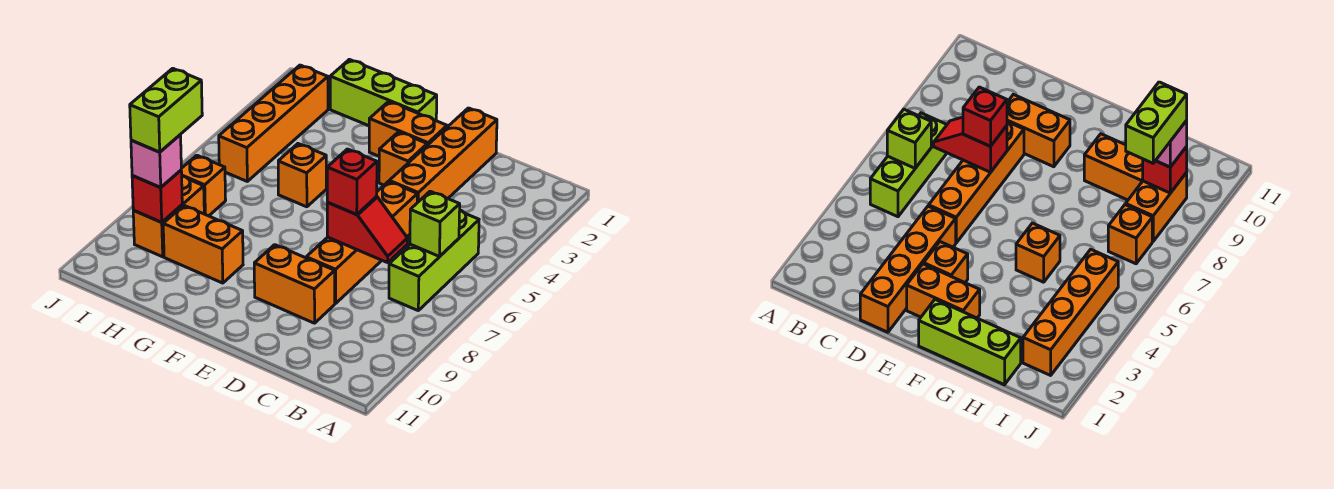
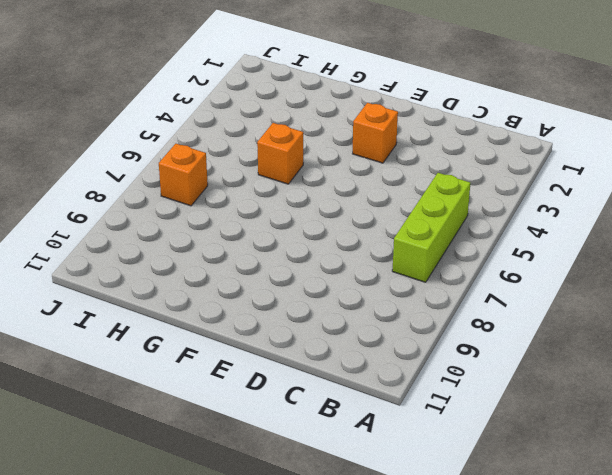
none -> orange 1x4 brick [389,108,497,203]
none -> orange 1x4 brick [306,181,417,304]
none -> orange 1x2 brick [254,245,335,323]

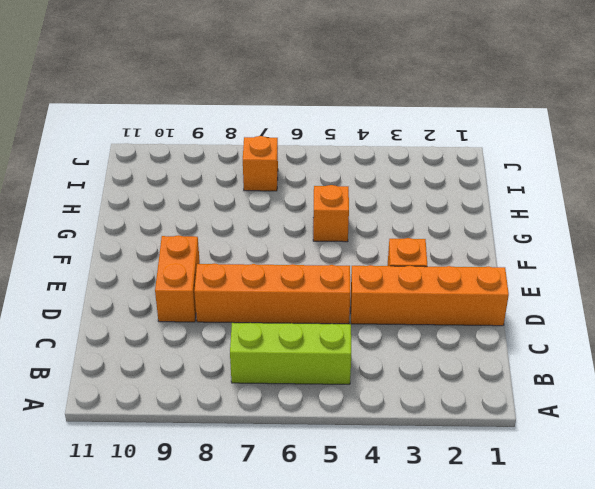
none -> orange 1x2 brick [369,101,447,156]
none -> lime 1x3 brick [330,59,437,126]
none -> orange 1x2 brick [163,206,243,283]

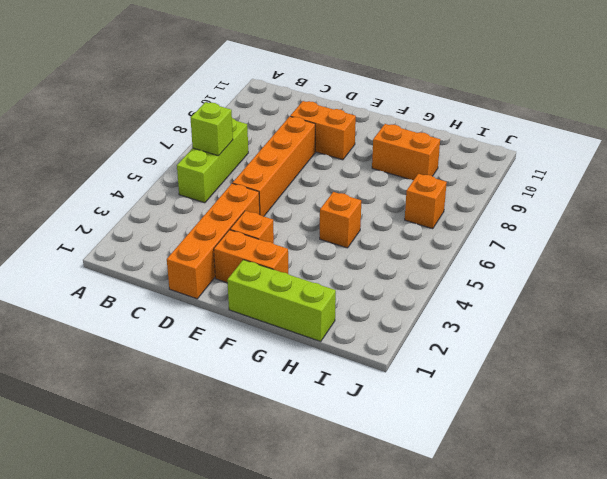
none -> orange 1x4 brick [219,65,328,181]
none -> orange 1x2 brick [133,176,204,257]
none -> red 1x2 slope [327,197,407,263]

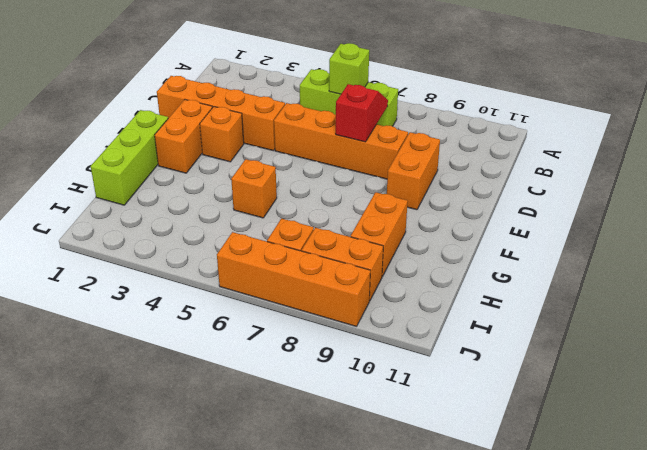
orange 1x4 brick [217,232,370,326] -> orange 1x4 brick moved to [219,65,328,181]
none -> red 1x1 brick [132,170,182,222]
none -> red 1x1 brick [327,149,377,214]
none -> pink 1x1 brick [131,135,181,187]

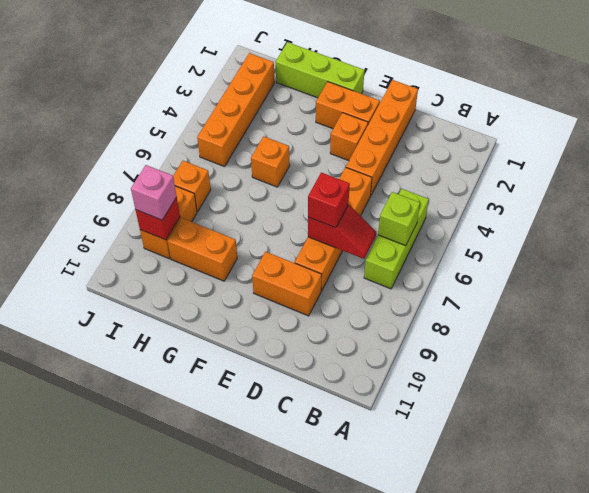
none -> lime 1x2 brick [130,68,202,152]

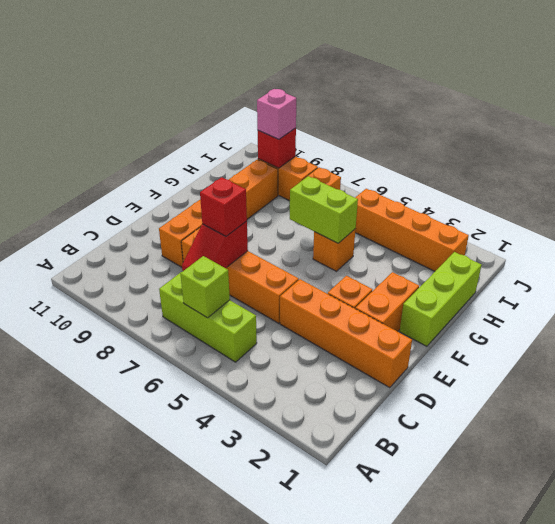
lime 1x2 brick [290,176,358,243] -> lime 1x2 brick moved to [130,68,202,152]

